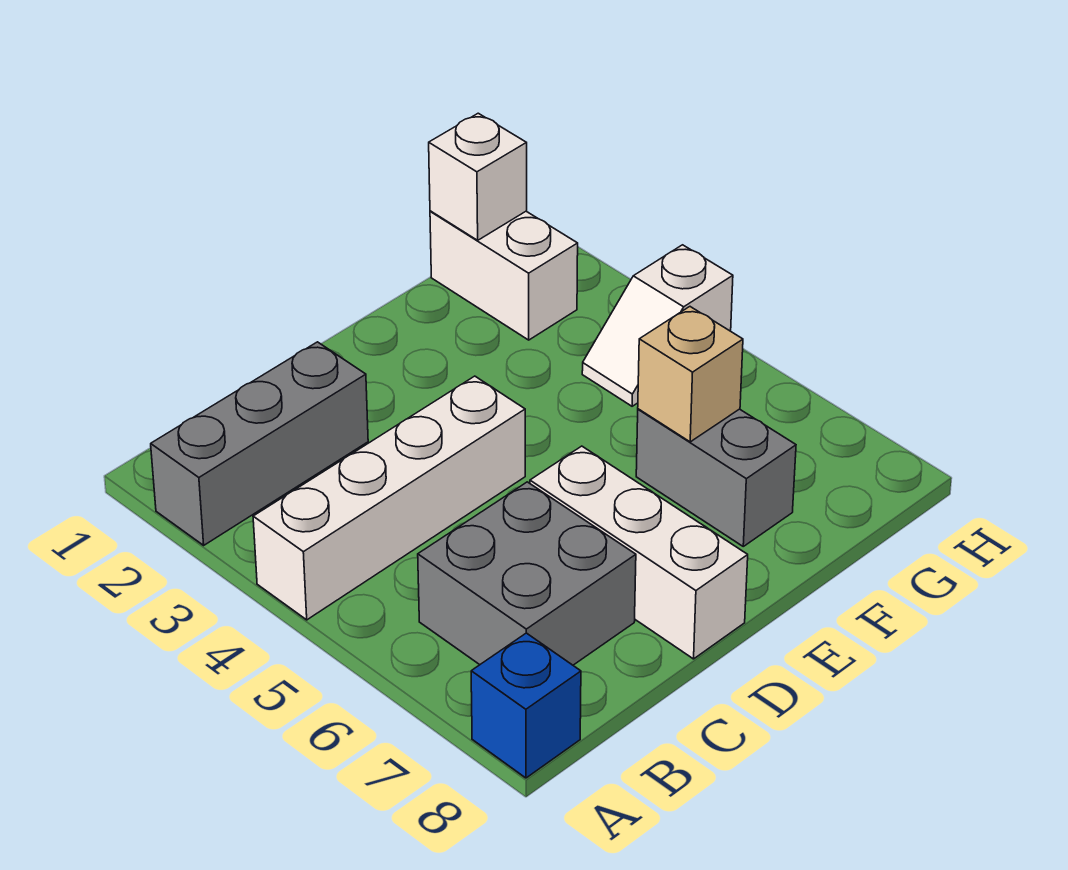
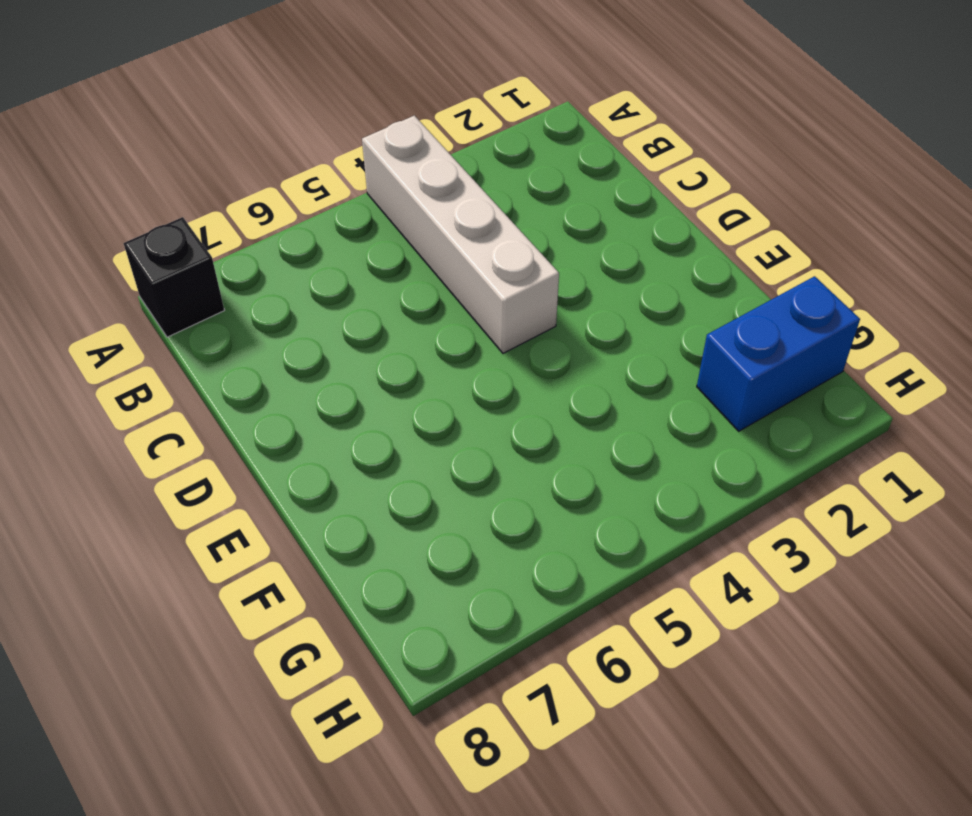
black 1x1 brick [124,217,224,337] -> blue 1x1 brick [471,633,581,778]
blue 1x2 brick [697,276,860,431] -> white 1x2 brick [430,211,578,340]
none -> grey 1x3 brick [151,342,368,545]
none -> grey 2x2 brick [418,482,636,665]

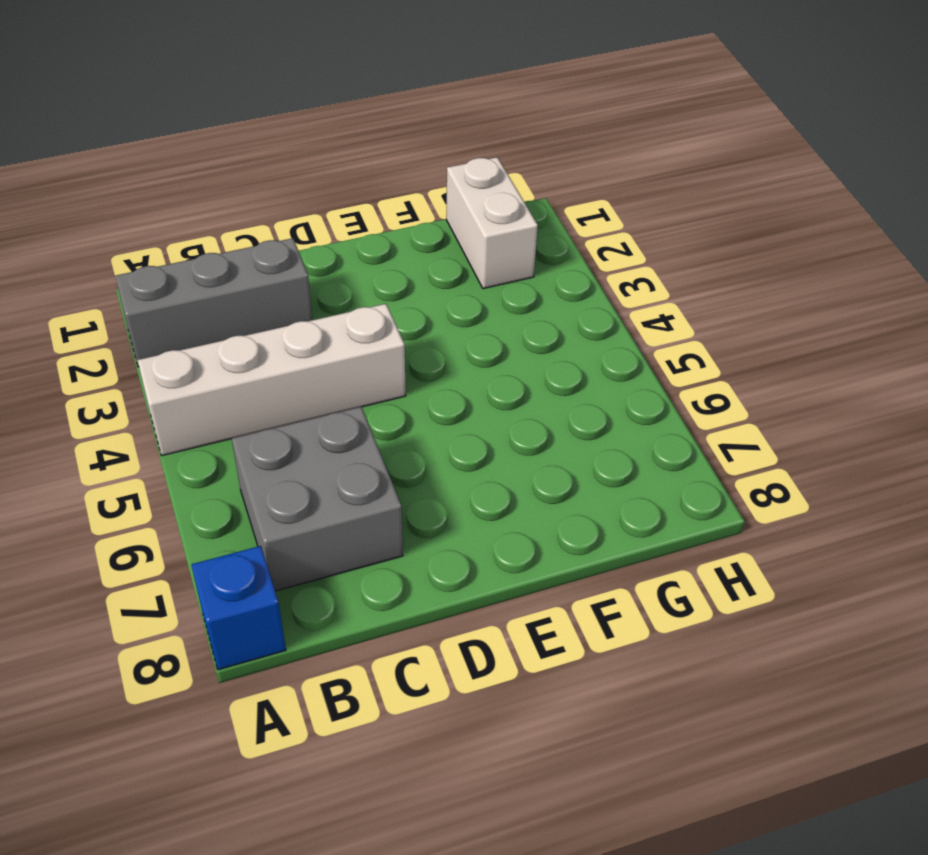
none -> white 1x3 brick [530,446,748,659]
none -> grey 1x2 brick [636,409,796,546]

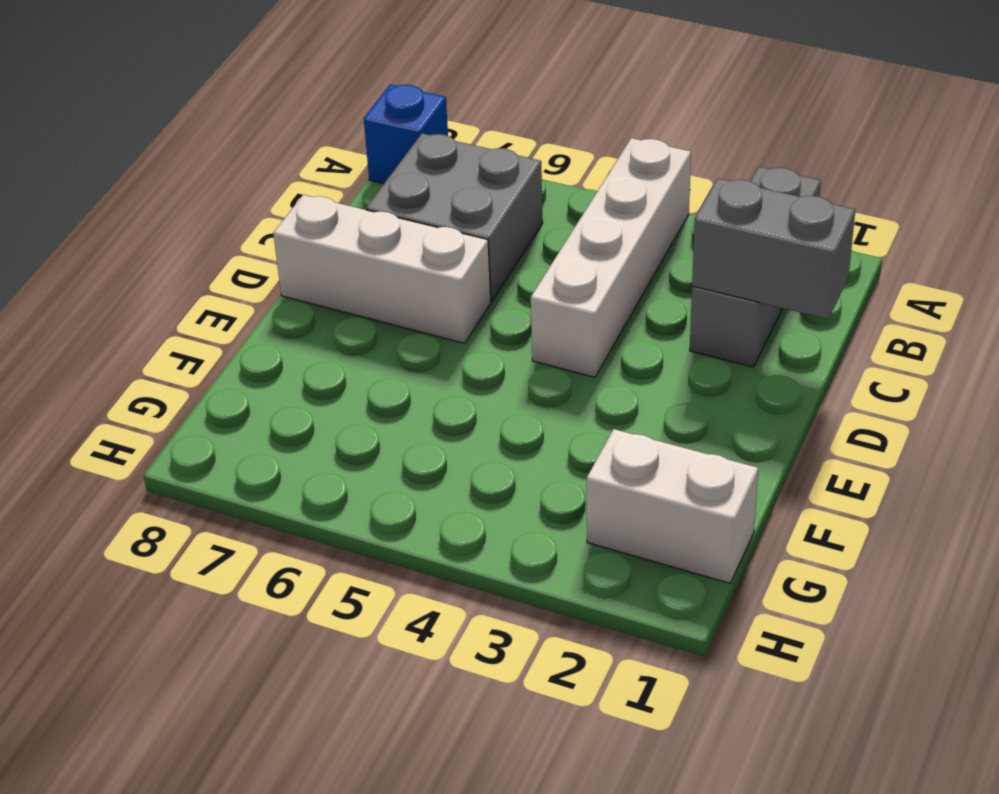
grey 1x2 brick [692,178,855,319] -> grey 1x2 brick moved to [636,409,796,546]
none -> white 1x2 slope [582,245,733,406]
none -> tan 1x1 brick [638,307,743,442]

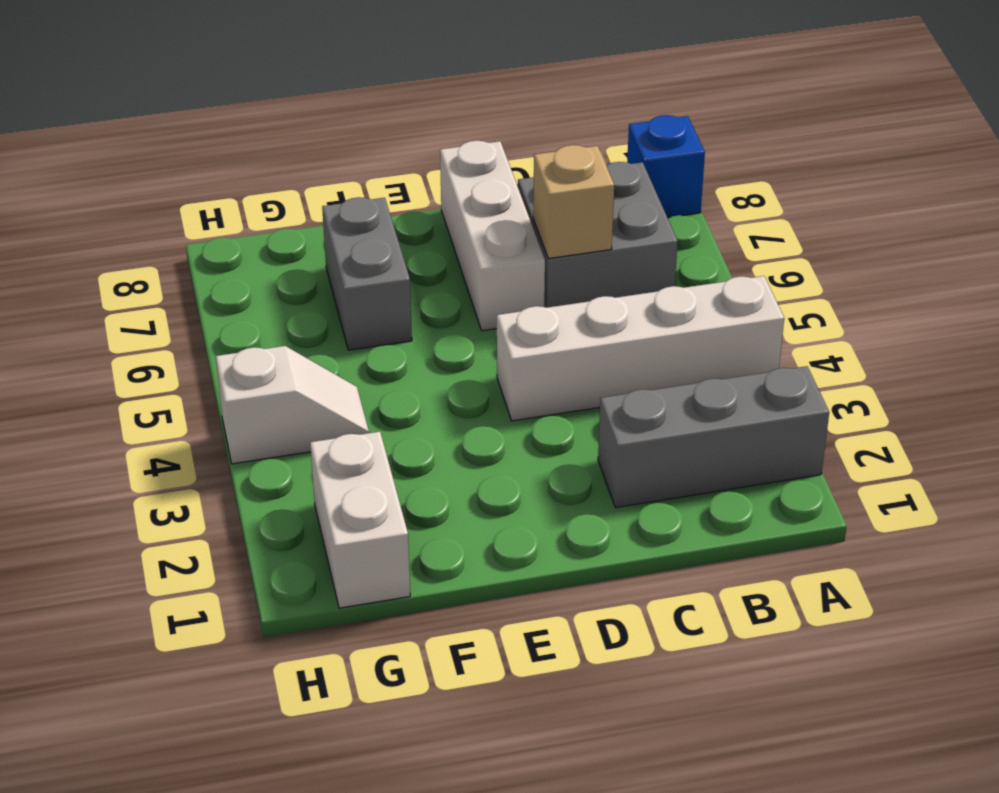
tan 1x1 brick [533,145,614,259] -> tan 1x1 brick moved to [638,307,743,442]
none -> white 1x1 brick [429,113,527,240]

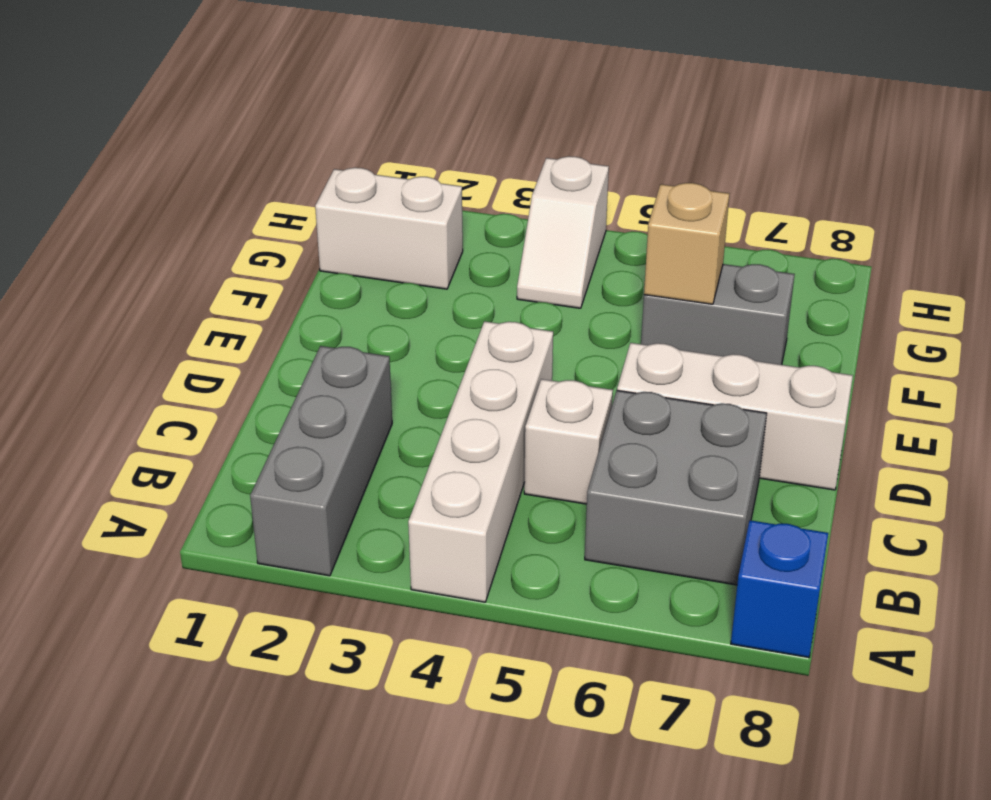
white 1x1 brick [524,379,613,504] -> white 1x1 brick moved to [429,113,527,240]

